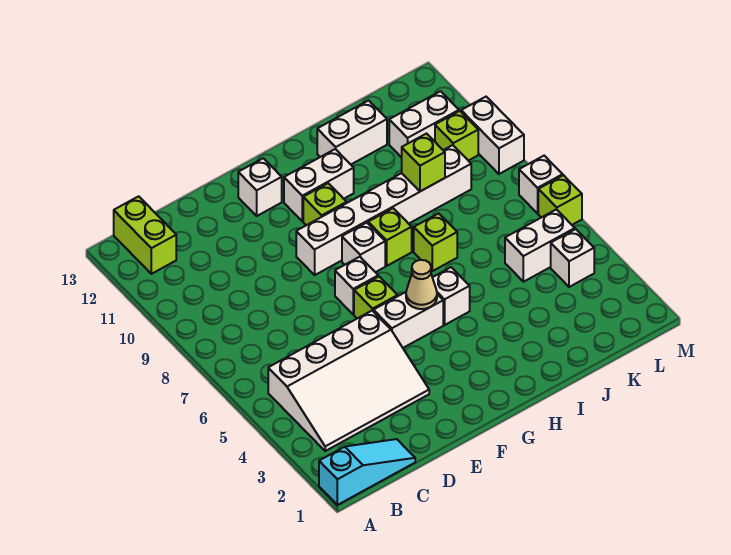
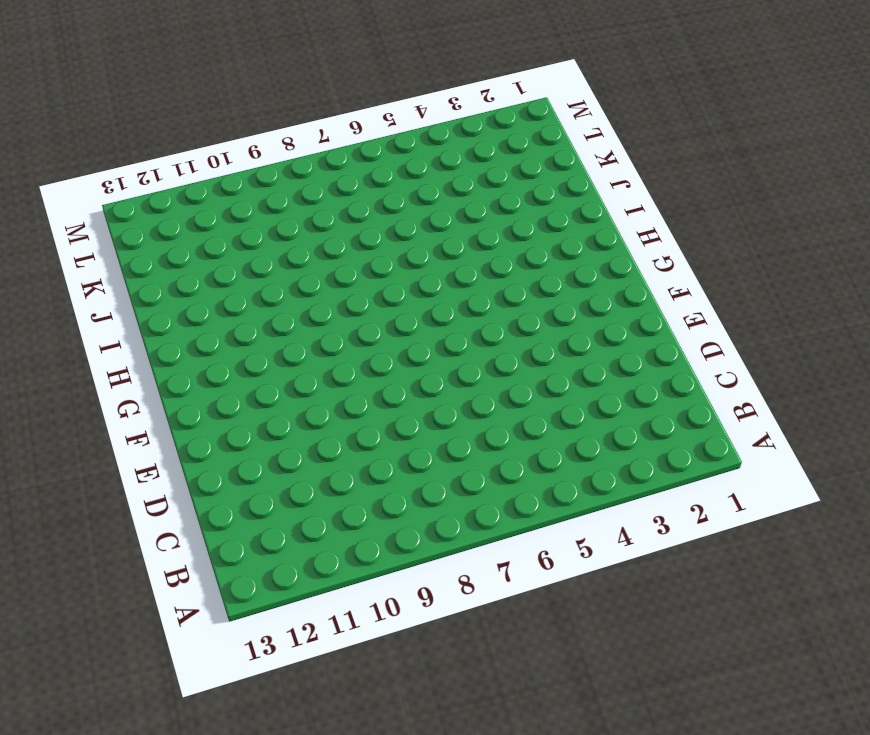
none -> cyan 1x3 slope [319,439,415,505]
none -> white 3x4 slope [268,311,429,451]
none -> lime 1x2 brick [114,196,176,274]

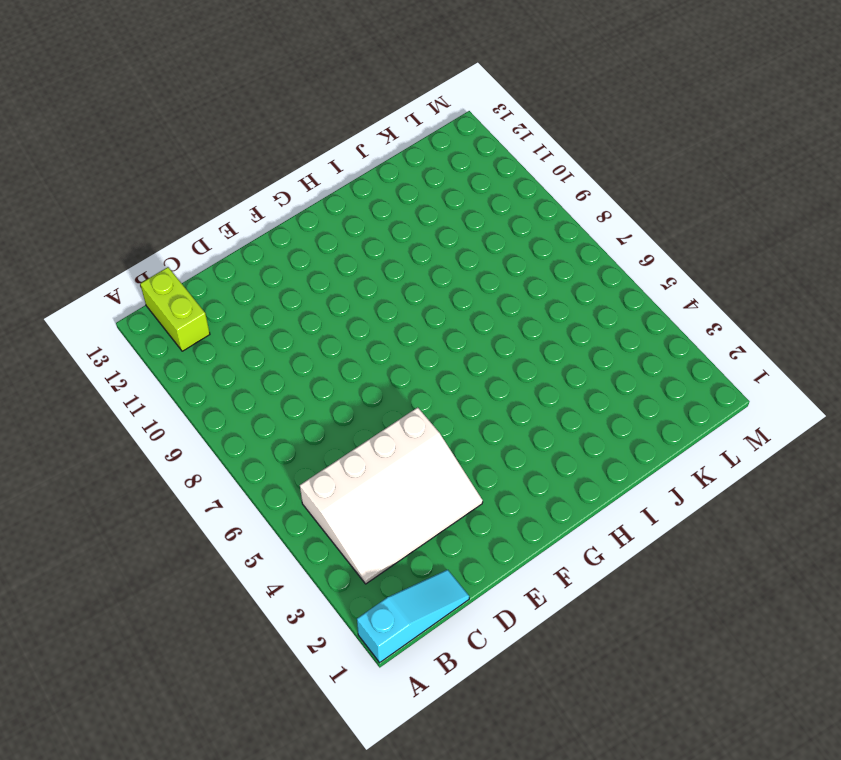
none -> white 1x2 brick [373,292,443,348]
none -> lime 1x1 brick [354,277,398,318]
none -> white 1x1 brick [335,257,378,314]

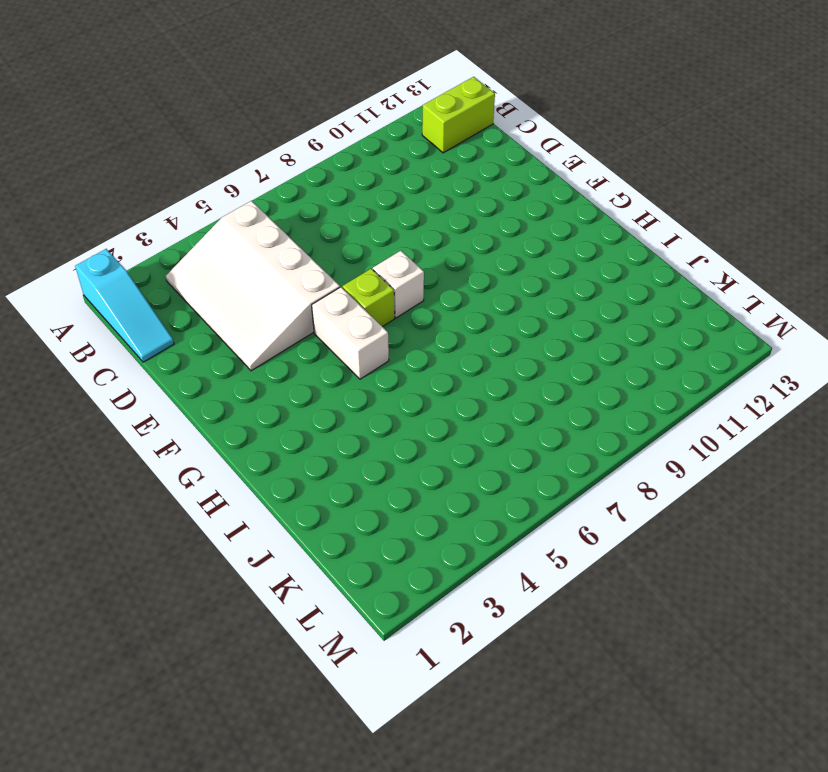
none -> white 1x6 brick [296,145,471,275]
none -> white 1x1 brick [238,158,282,216]
none -> white 1x1 brick [342,223,385,272]

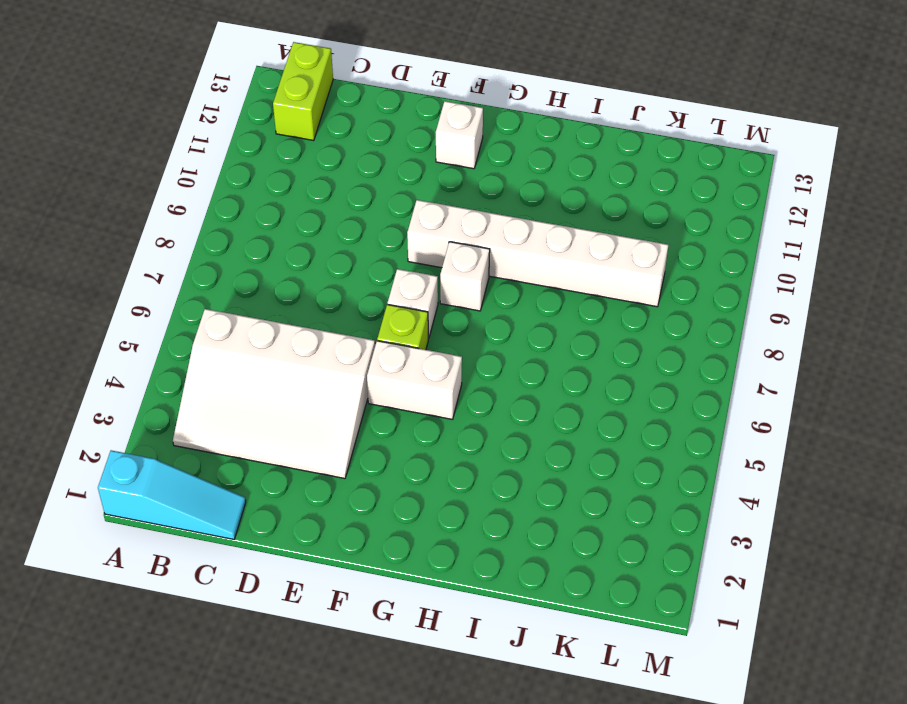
none -> lime 1x1 brick [303,183,347,225]
none -> white 1x2 brick [284,149,354,221]
none -> white 1x1 brick [432,267,470,325]

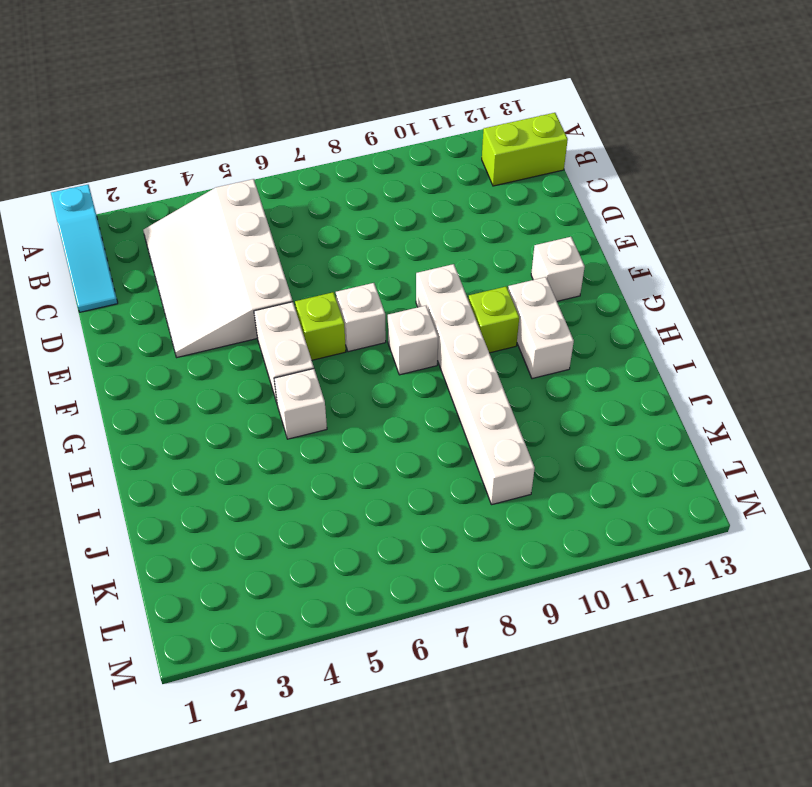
none -> lime 1x1 brick [368,208,412,266]
none -> lime 1x1 brick [414,213,457,271]
none -> white 1x2 brick [317,100,387,164]

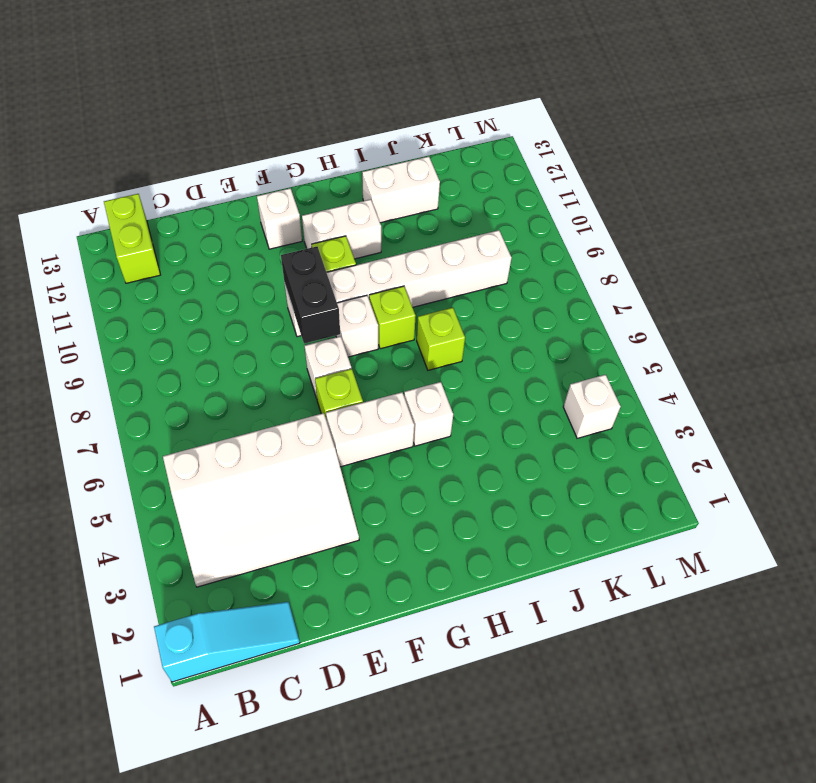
black 1x2 brick [281,246,340,343] -> none
none -> white 1x2 brick [505,209,575,282]
none -> white 1x2 brick [389,91,459,158]
none -> lime 1x1 brick [435,111,478,161]

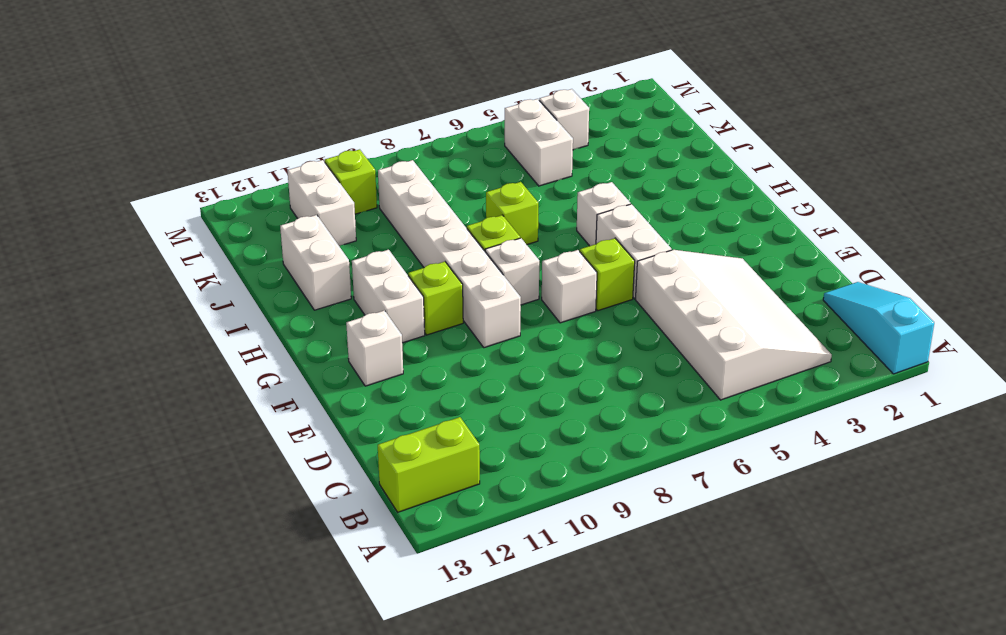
none -> lime 1x1 brick [538,175,582,225]
none -> white 1x1 brick [519,156,563,213]
none -> white 1x2 brick [461,97,524,174]

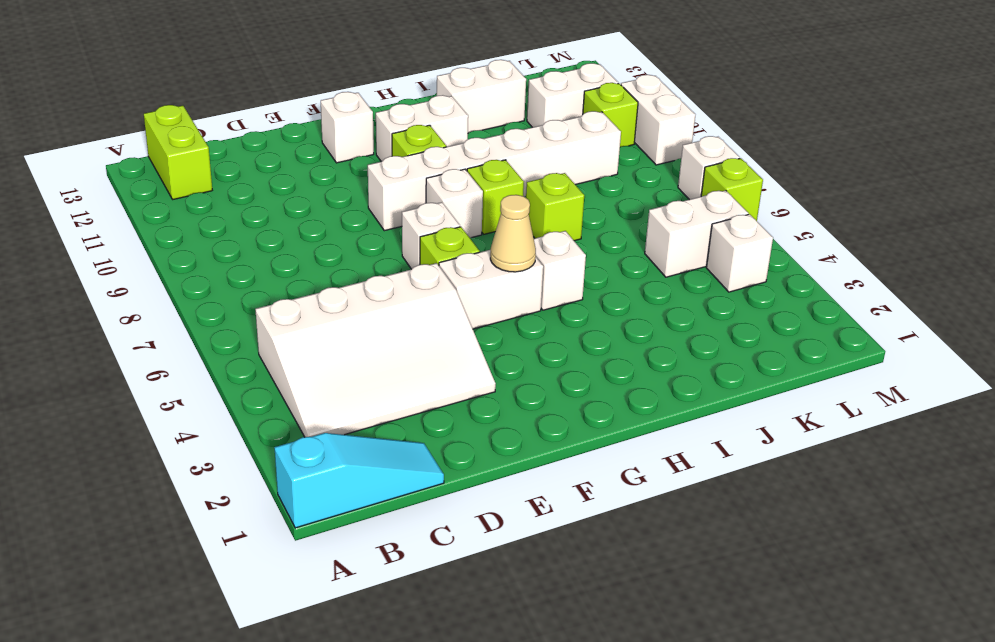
none -> lime 1x1 brick [402,134,445,191]

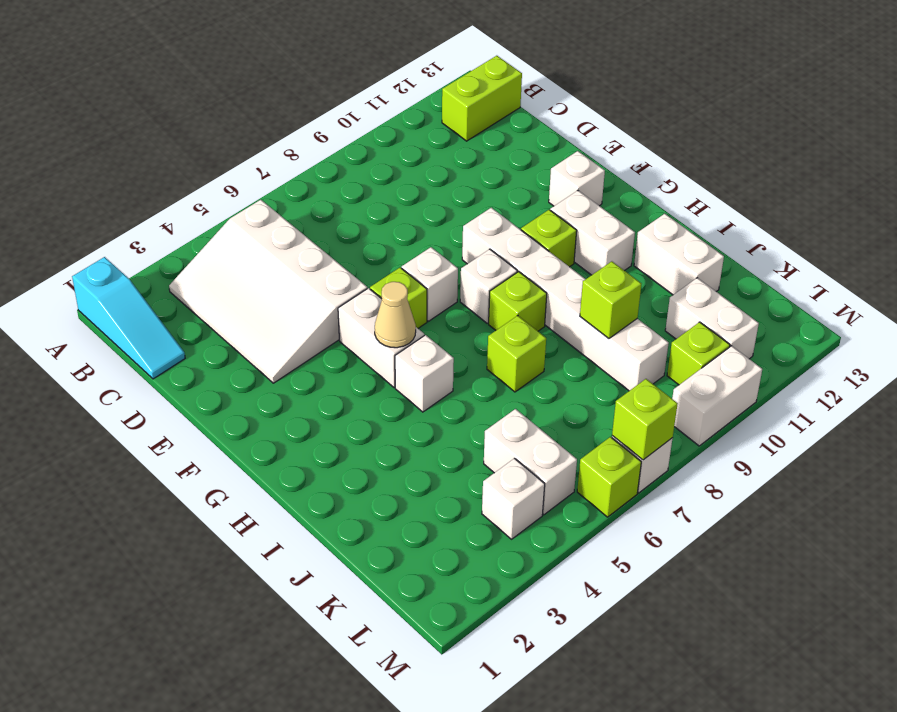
lime 1x1 brick [612,379,678,460] -> none

